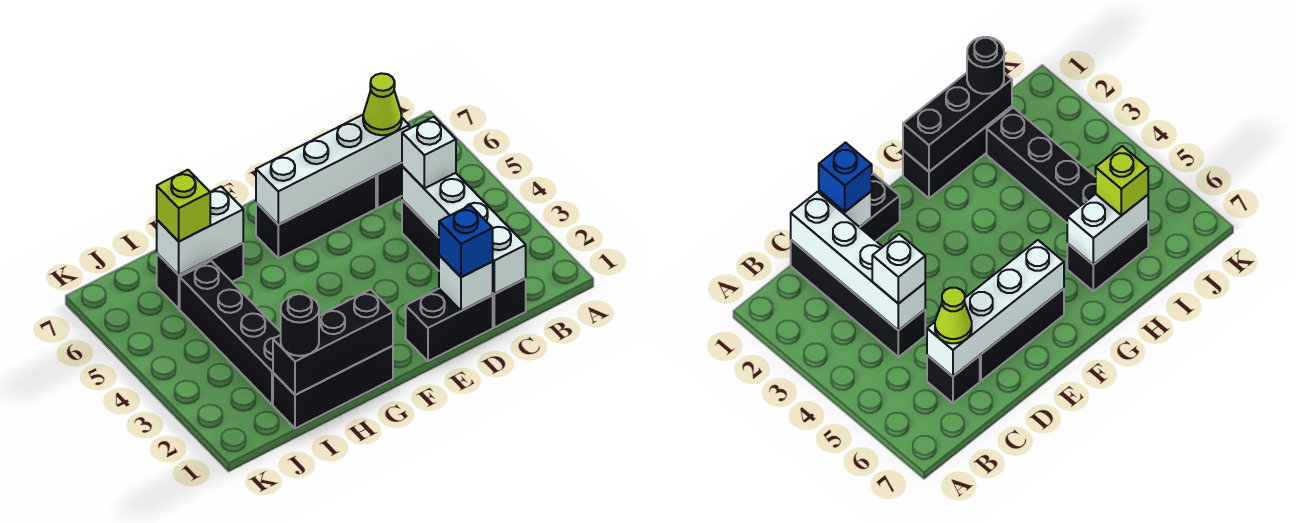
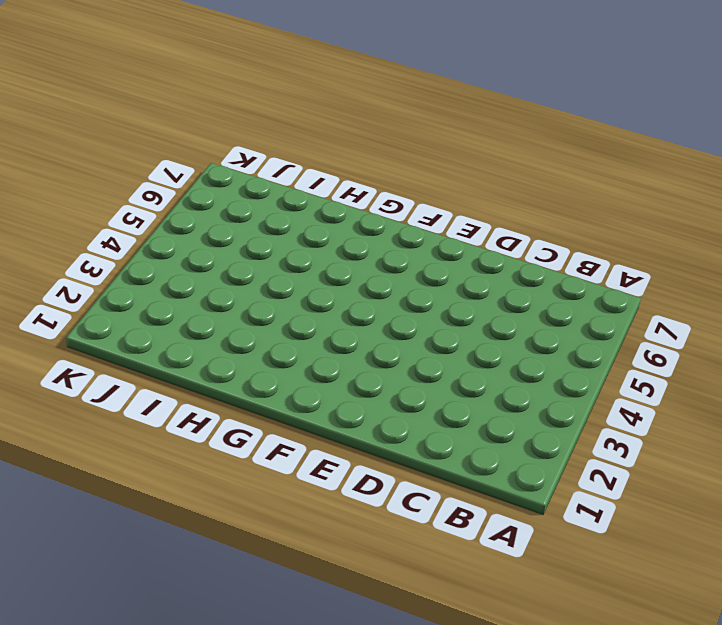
none -> black 1x4 brick [402,200,526,328]
none -> black 1x1 brick [376,163,402,208]
none -> black 1x2 brick [406,289,493,361]

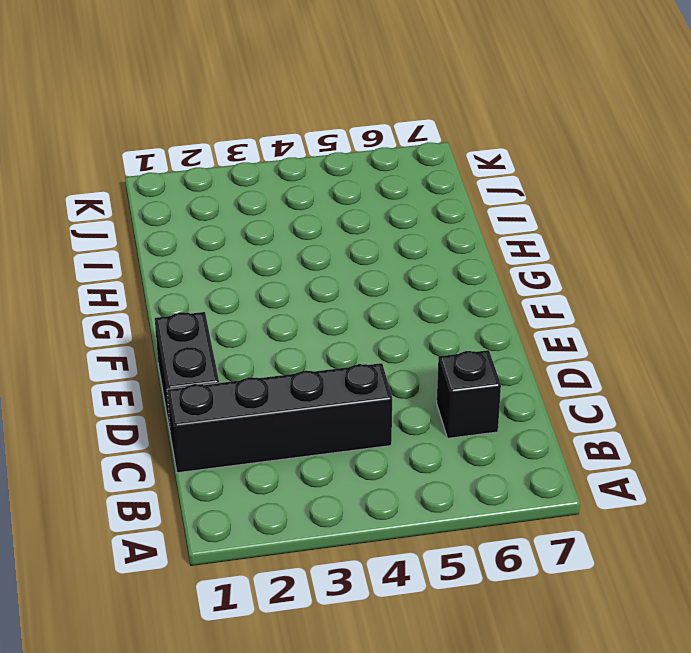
none -> black 1x3 brick [256,176,376,258]
none -> black 1x3 brick [273,346,393,429]
none -> black 1x2 brick [157,243,243,309]

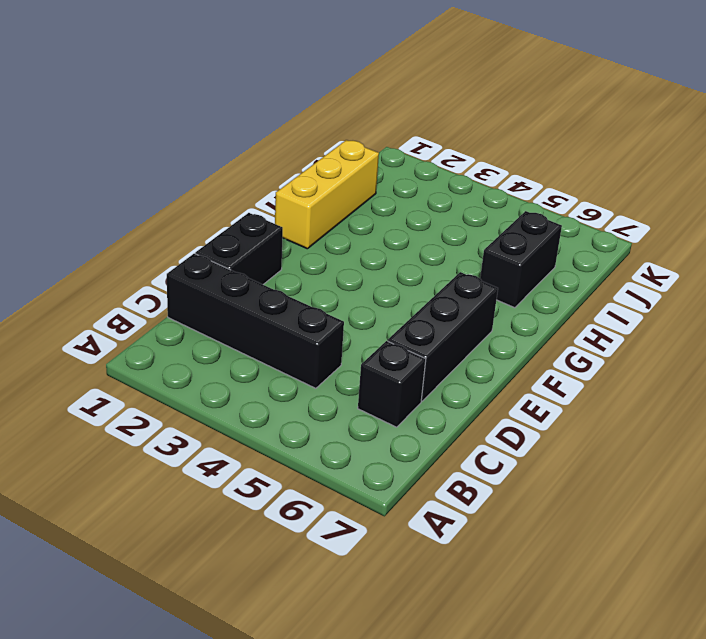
yellow 1x3 brick [275,140,379,249] -> black 1x3 brick [273,346,393,429]
none -> black 1x4 brick [180,261,281,404]
none -> white 1x4 brick [402,167,526,294]
none -> white 1x4 brick [256,115,409,225]

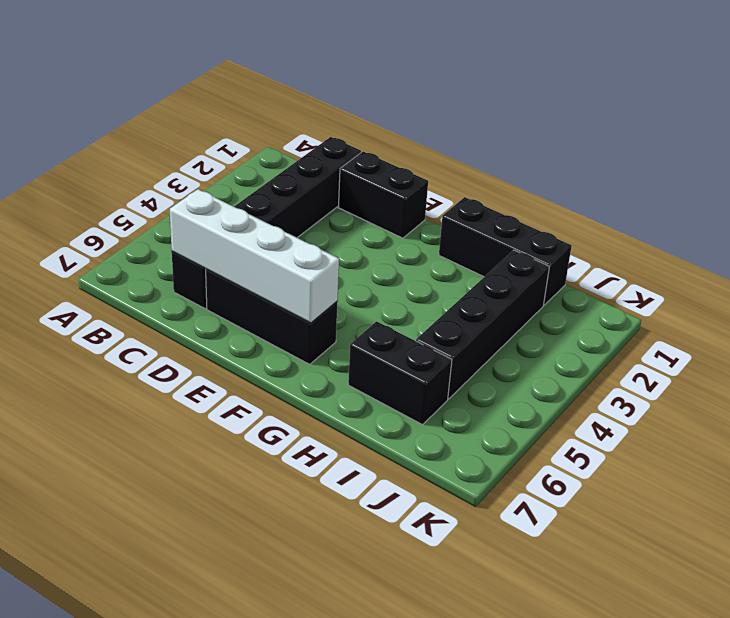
none -> white 1x4 brick [402,167,526,294]
none -> white 1x1 brick [439,255,493,311]
none -> black 1x3 brick [273,289,393,395]

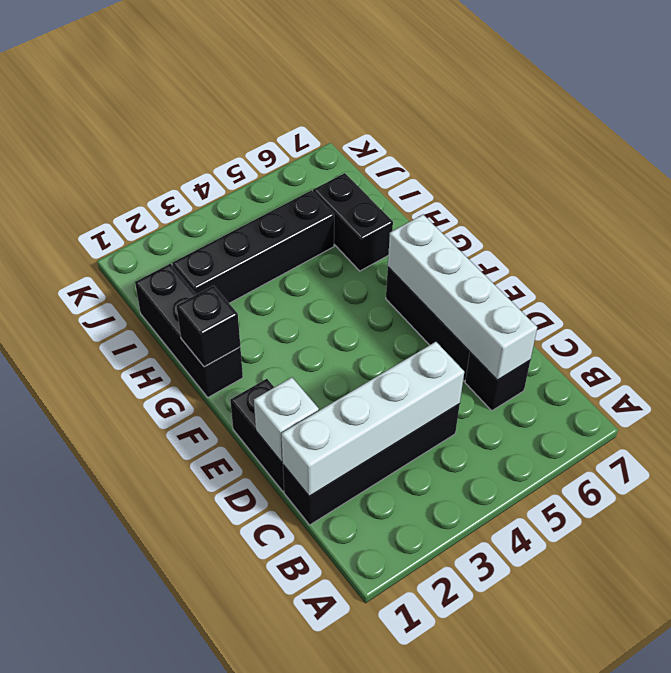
black 1x1 brick [177,286,240,367] -> black 1x3 brick [273,289,393,395]
none -> white 1x2 brick [157,187,243,275]
none -> white 1x1 brick [402,117,456,188]
none -> lime 1x1 cone [363,73,402,135]

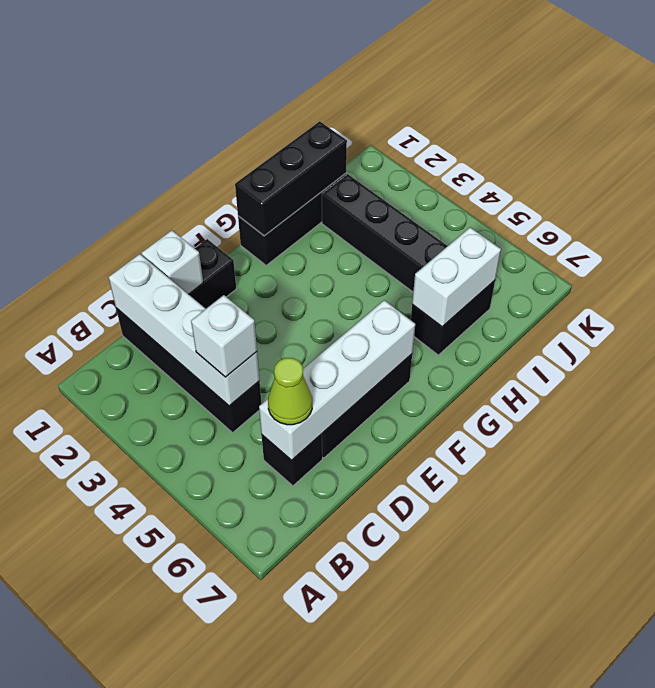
none -> blue 1x1 brick [439,205,493,277]
none -> black 1x1 round brick [281,294,319,356]
none -> lime 1x1 brick [157,170,210,241]

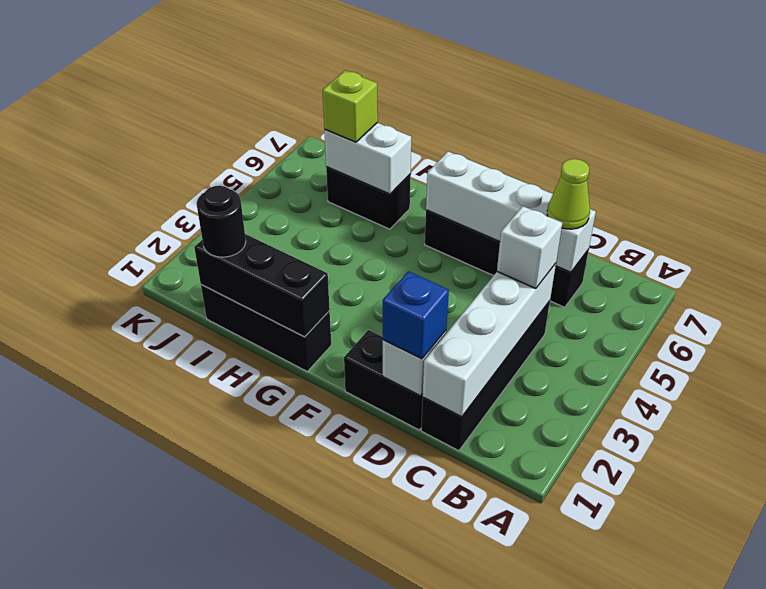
none -> black 1x4 brick [180,261,281,404]

